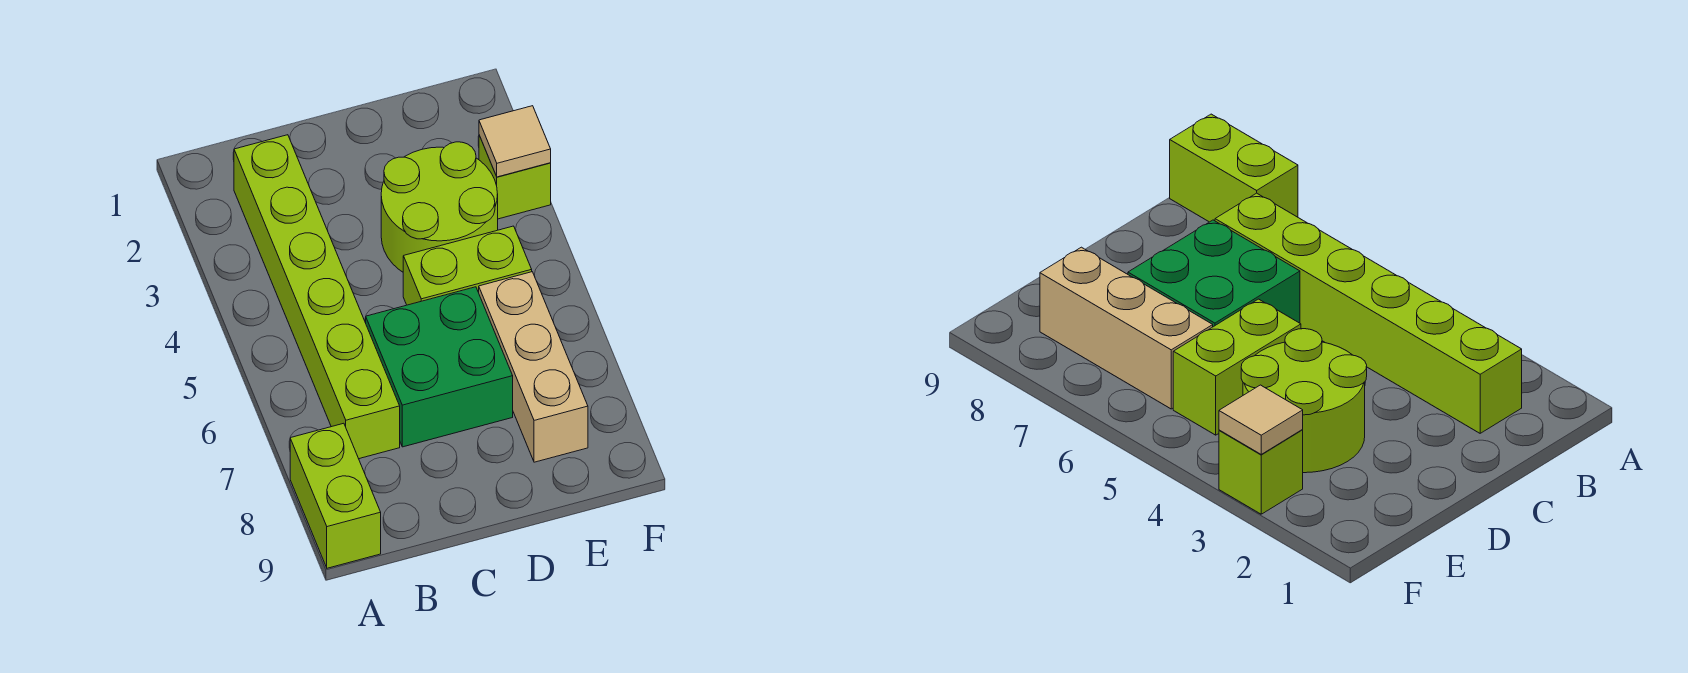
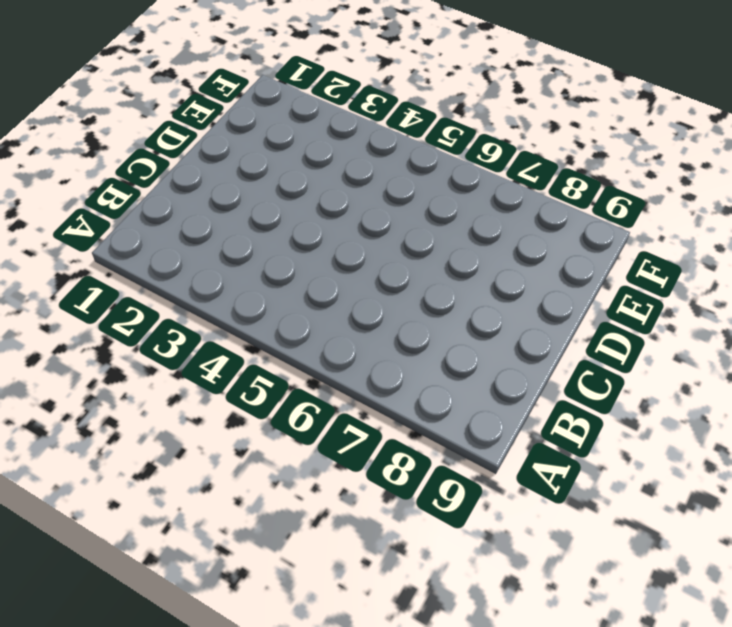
none -> lime 1x2 brick [290,423,381,568]
none -> lime 1x6 brick [234,135,400,459]

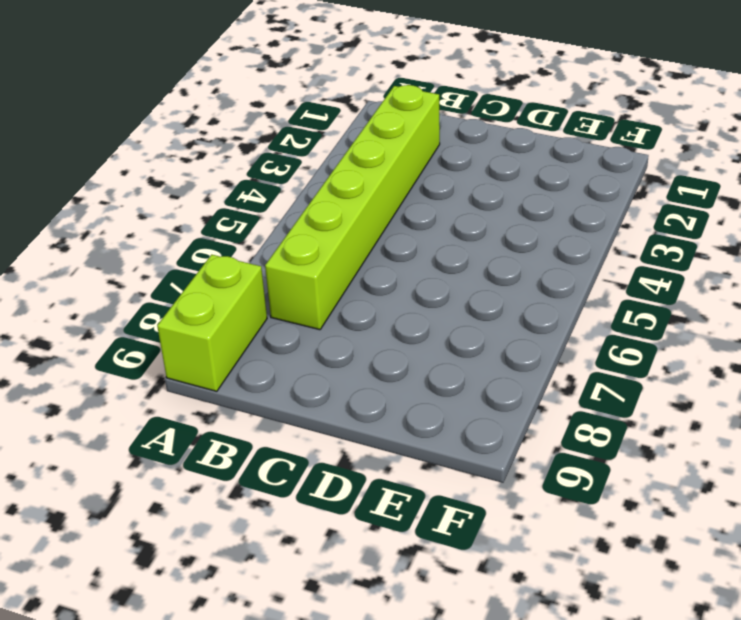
none -> green 2x2 brick [365,287,513,447]
none -> lime 2x2 round brick [381,142,498,272]

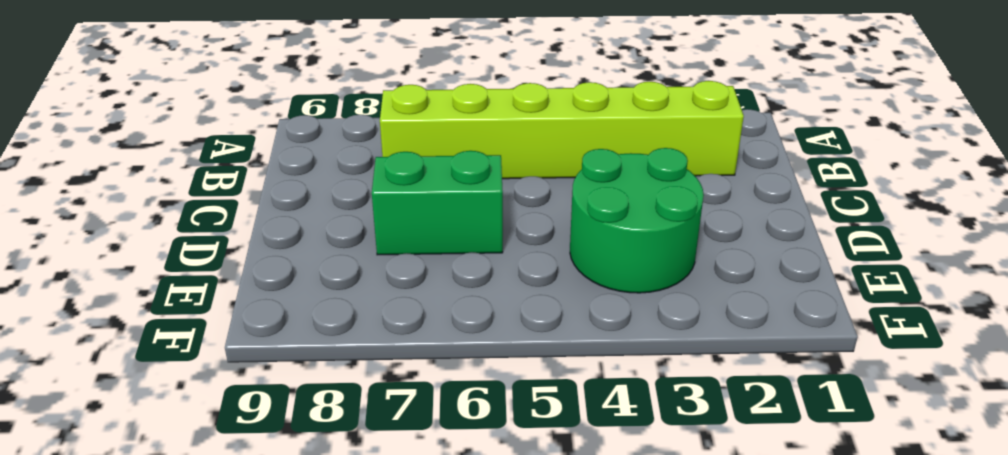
green 2x2 round brick [570,148,704,293] -> lime 2x2 round brick [381,142,498,272]
green 1x2 brick [372,151,503,255] -> green 2x2 brick [365,287,513,447]
none -> lime 1x2 brick [290,423,381,568]
none -> lime 1x2 brick [403,226,532,305]

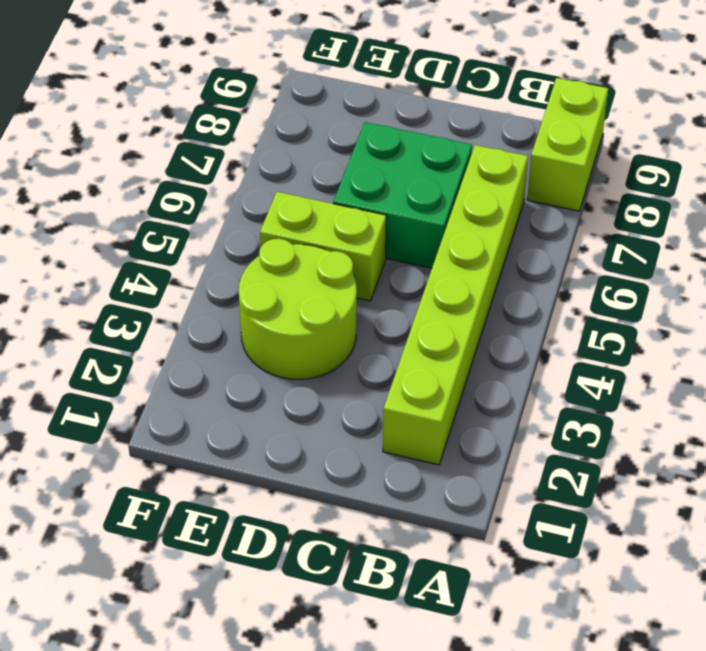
none -> tan 1x3 brick [479,272,588,462]
none -> lime 1x1 brick [479,135,551,219]

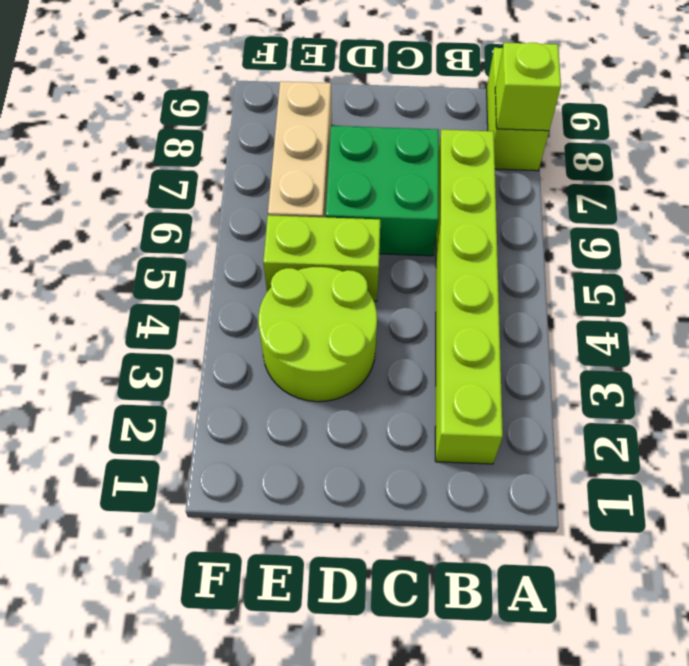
lime 1x1 brick [495,43,561,131] -> lime 1x1 brick moved to [479,135,551,219]
none -> tan 1x1 tile [479,106,551,177]

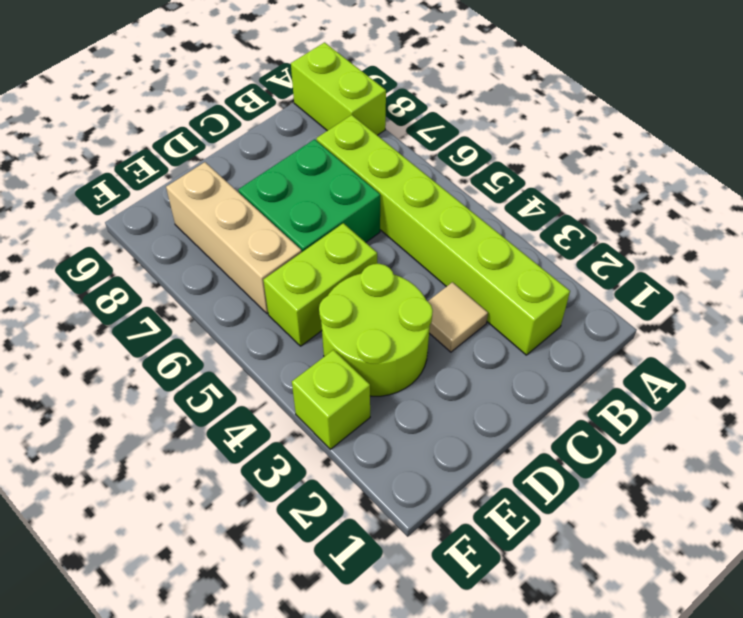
tan 1x1 tile [428,282,488,352] -> tan 1x1 tile moved to [479,106,551,177]

